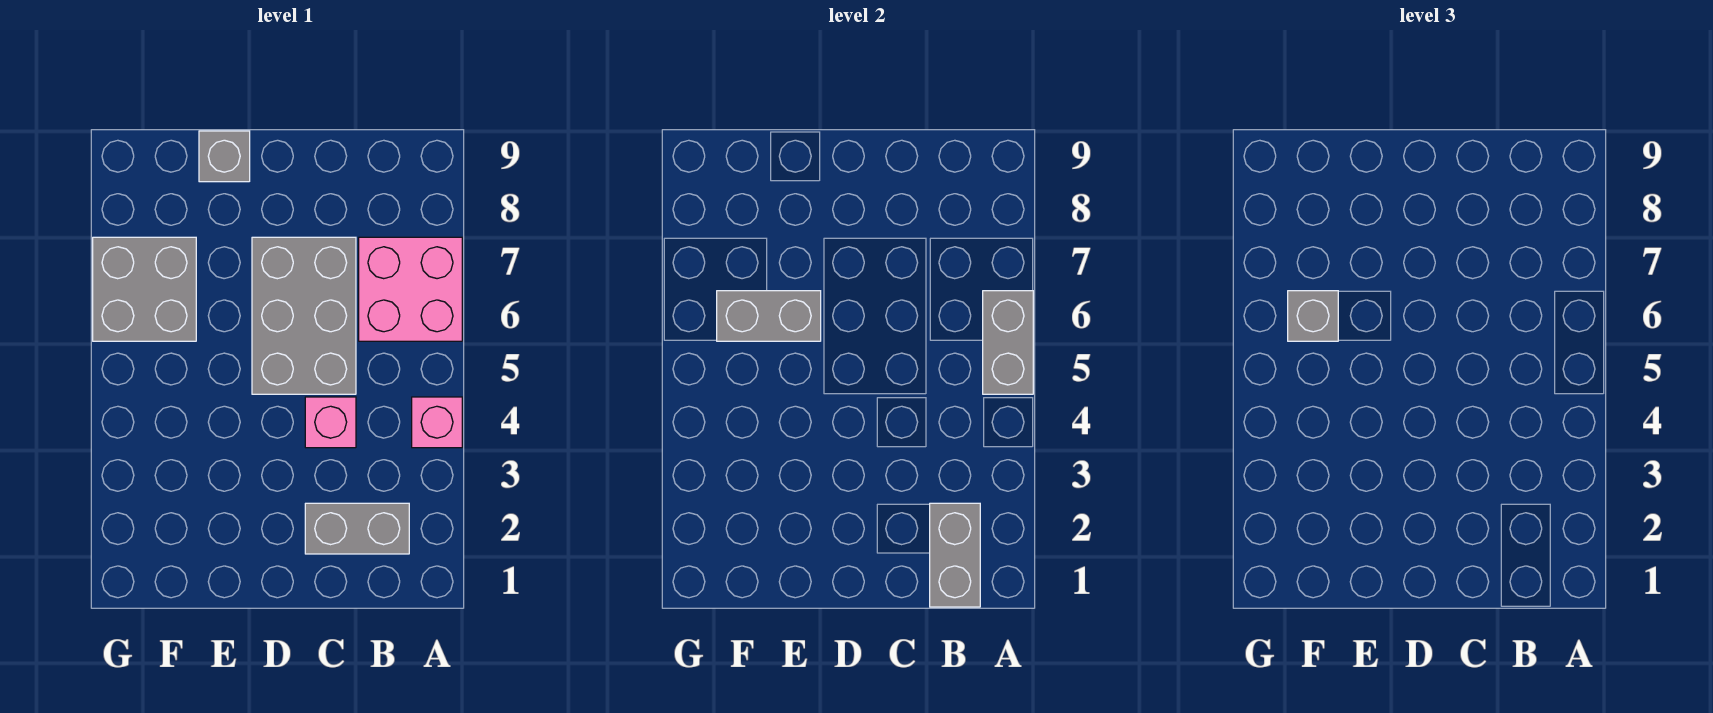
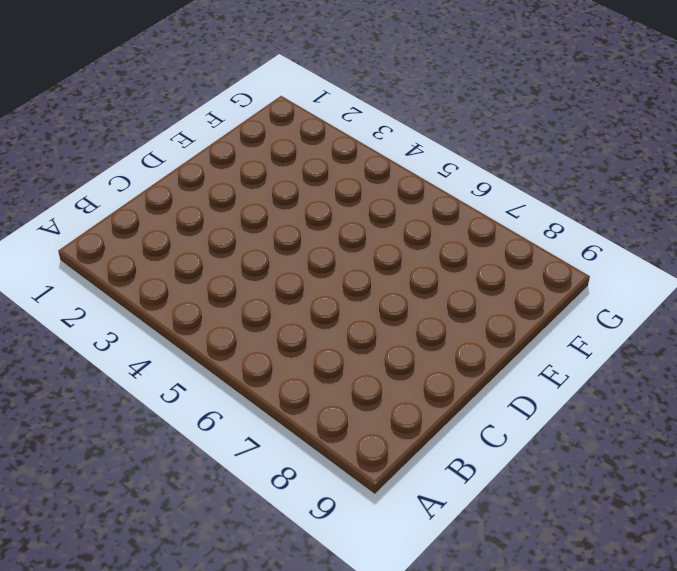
none -> pink 1x1 brick [412,397,462,448]
none -> pink 2x2 brick [359,237,462,341]

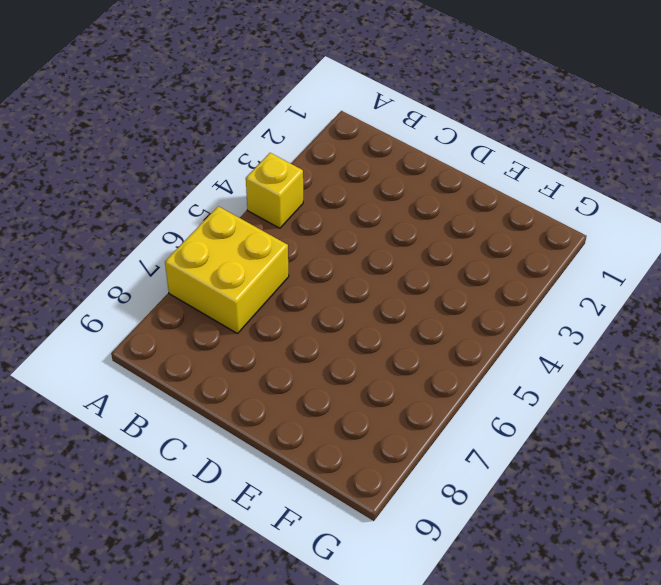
yellow 1x1 brick [246,153,303,228] -> pink 1x1 brick [412,397,462,448]
yellow 2x2 brick [165,206,289,334] -> pink 2x2 brick [359,237,462,341]
none -> grey 1x2 brick [305,503,409,554]
none -> pink 1x1 brick [305,397,356,448]

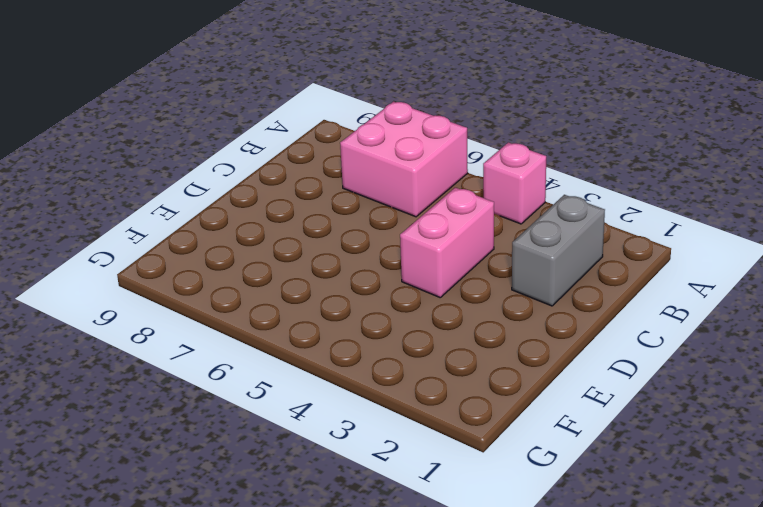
pink 1x2 brick [400,188,494,297] -> pink 1x1 brick [305,397,356,448]
none -> grey 2x3 brick [252,237,356,394]
none -> grey 1x1 brick [199,131,250,182]

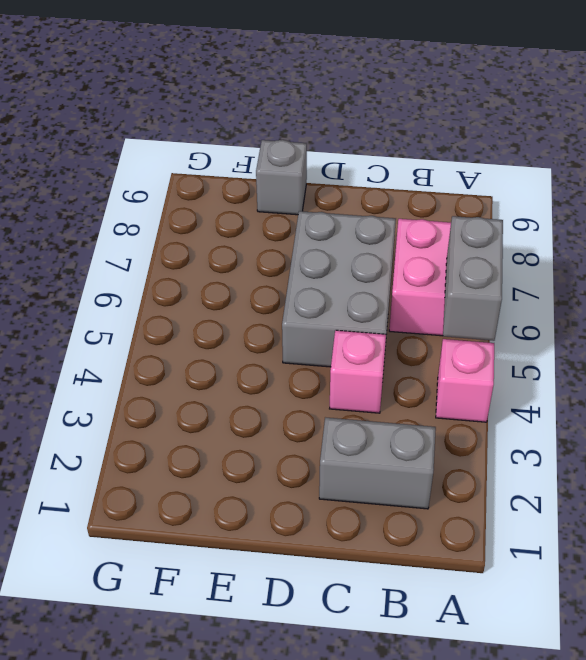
none -> grey 2x2 brick [93,237,196,341]
none -> grey 1x2 brick [930,503,980,607]

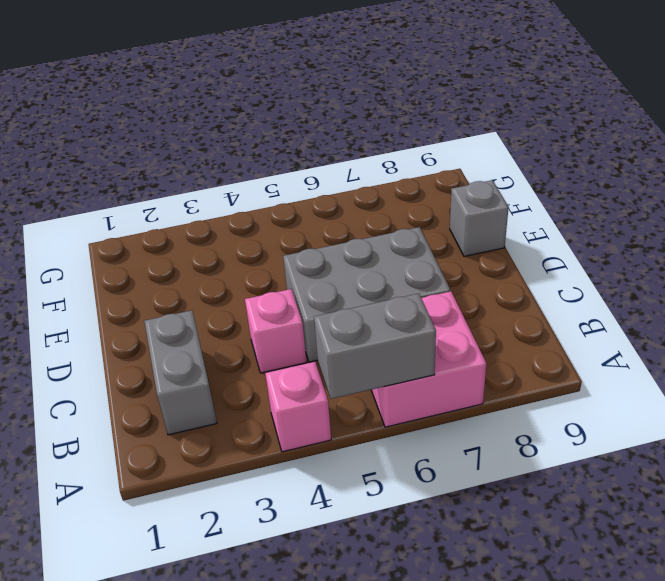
none -> grey 2x2 brick [93,237,196,341]
none -> grey 1x2 brick [930,503,980,607]

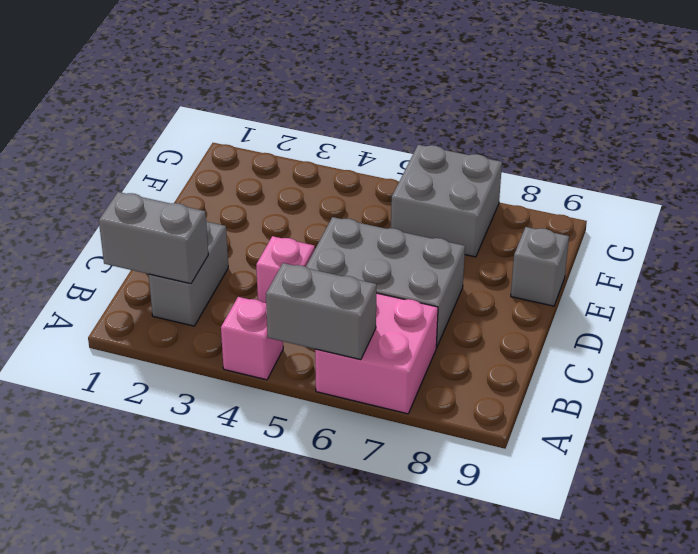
none -> grey 1x2 brick [717,291,821,341]
none -> grey 1x1 brick [1288,291,1338,341]

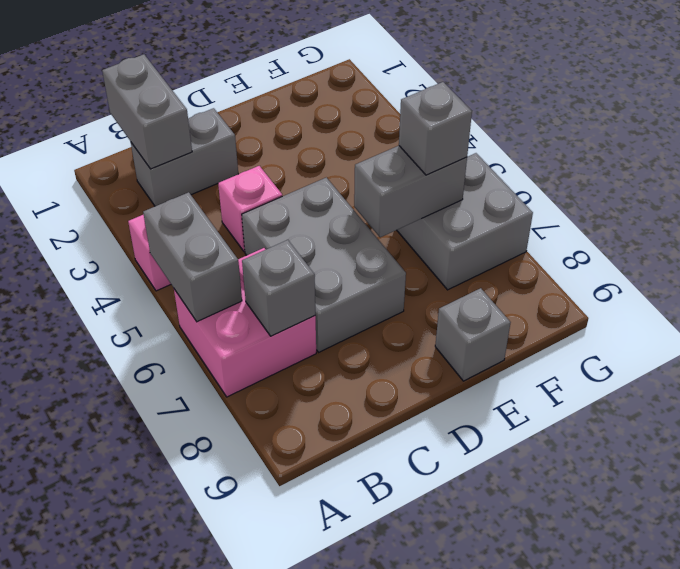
grey 1x1 brick [242,240,315,336] -> none

